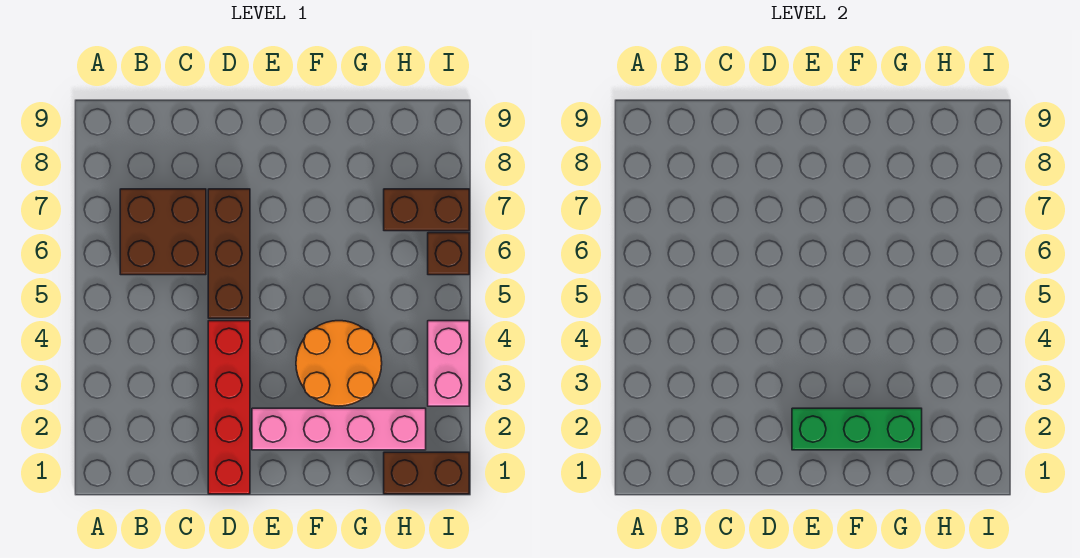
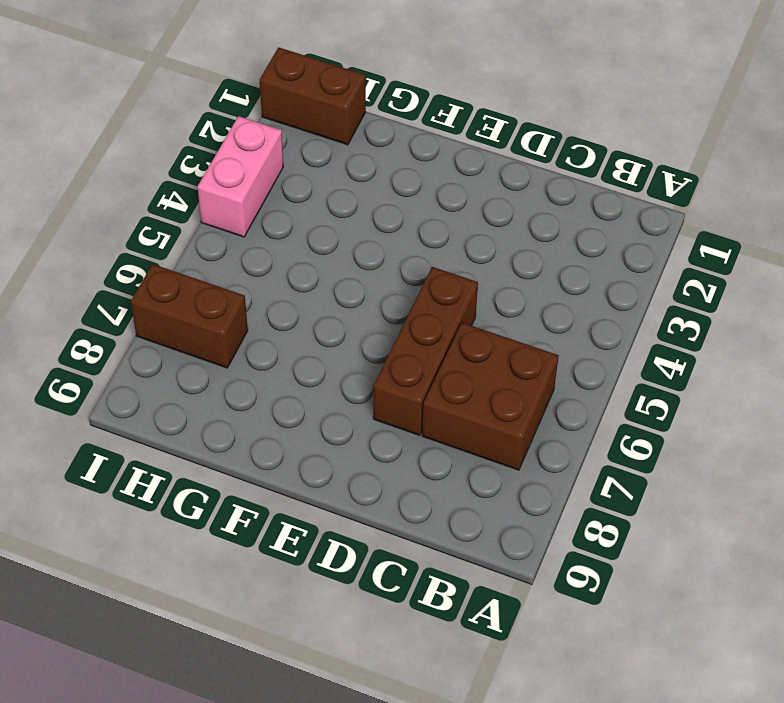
none -> red 1x4 brick [208,321,250,494]
none -> pink 1x4 brick [252,408,426,450]

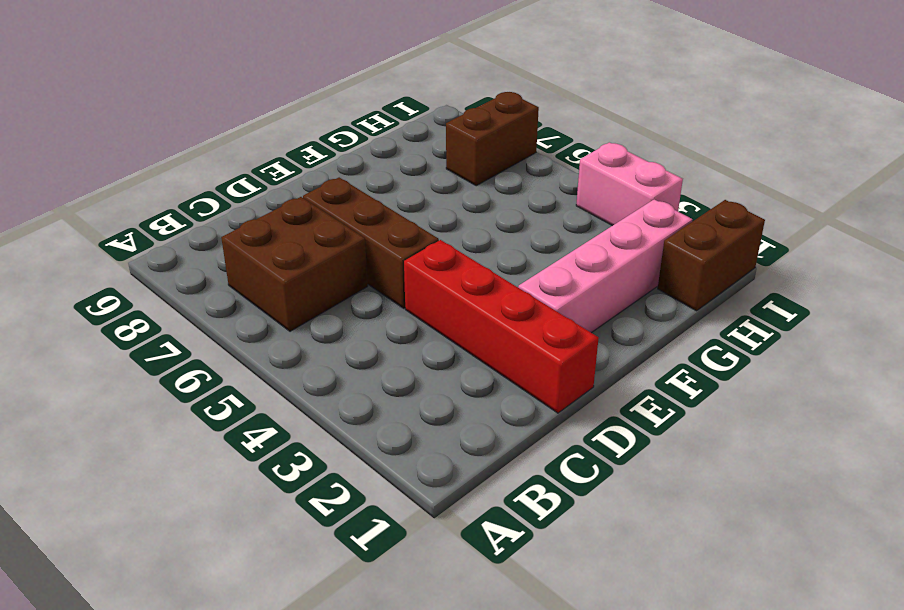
none -> orange 2x2 round brick [296,321,382,406]
none -> brown 1x1 brick [428,233,469,275]

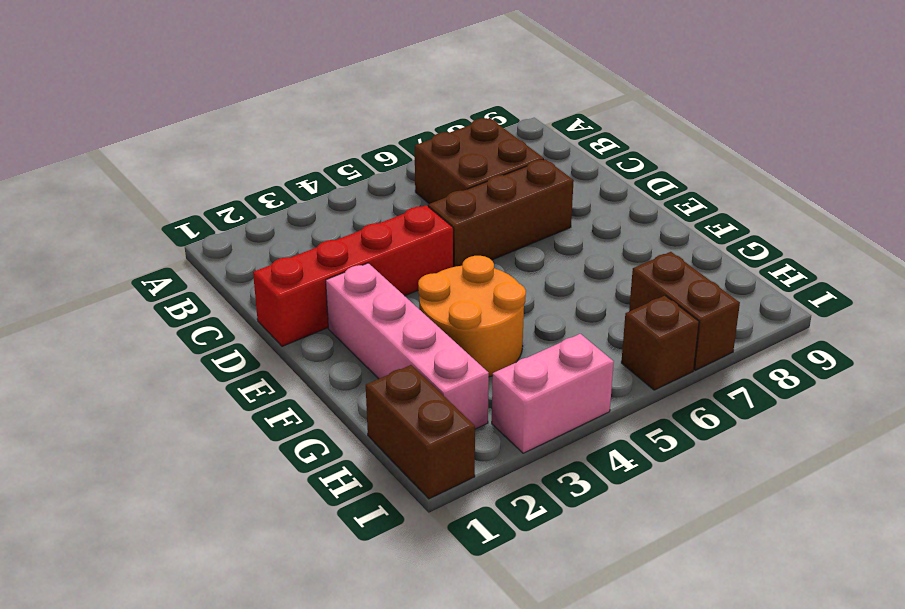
none -> green 1x3 brick [792,408,922,450]

